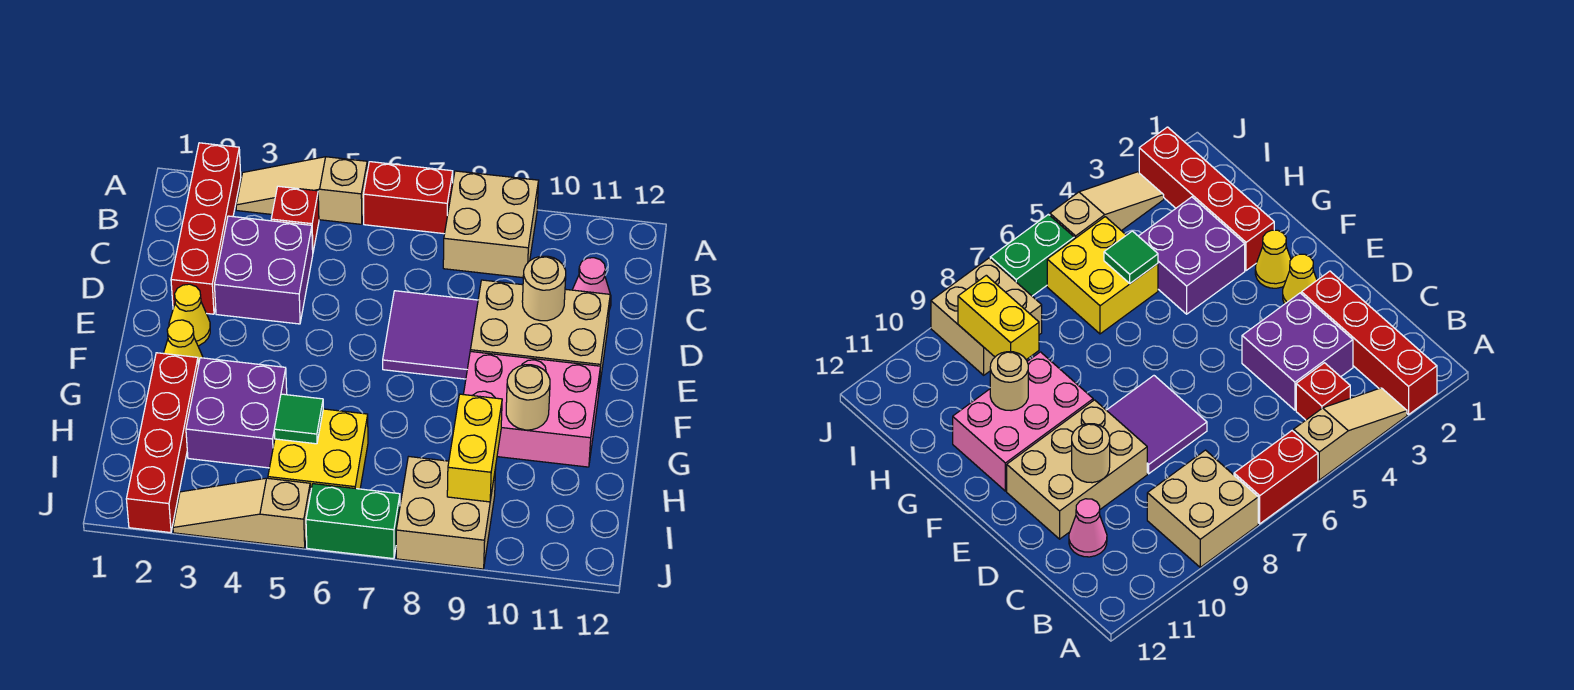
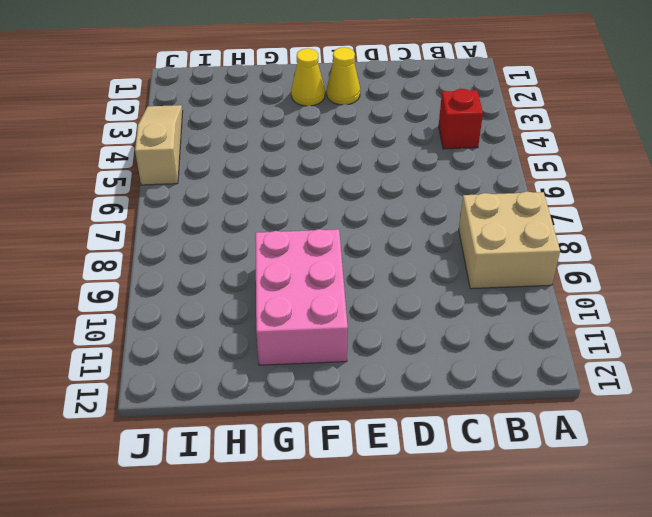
none -> red 1x4 brick [171,143,241,314]
none -> tan 1x3 slope [236,157,367,224]
none -> red 1x2 brick [364,162,453,234]

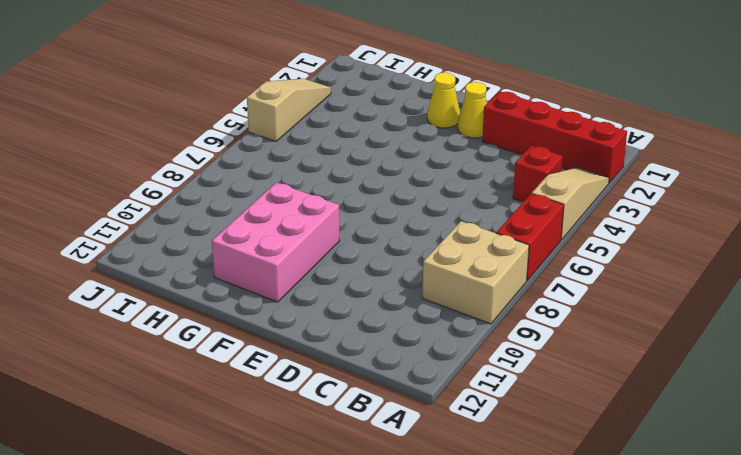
none -> purple 2x2 brick [214,216,313,324]
none -> pink 1x1 cone [573,258,611,310]
none -> purple 2x2 tile [383,291,478,379]

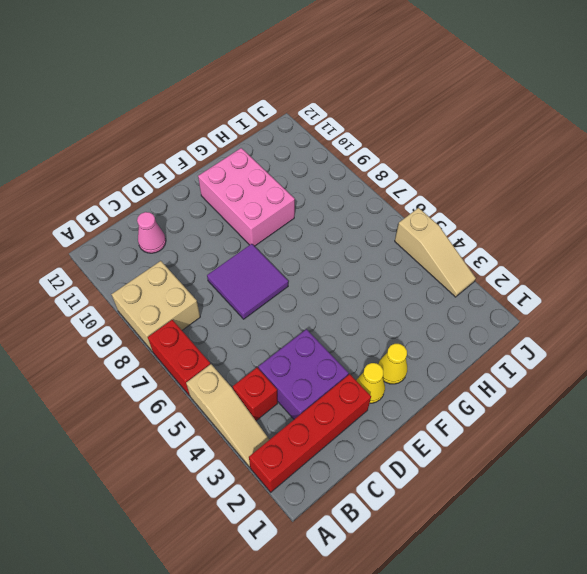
none -> tan 2x3 brick [470,280,610,389]
none -> red 1x4 brick [126,353,198,533]
none -> purple 2x2 brick [186,358,287,468]

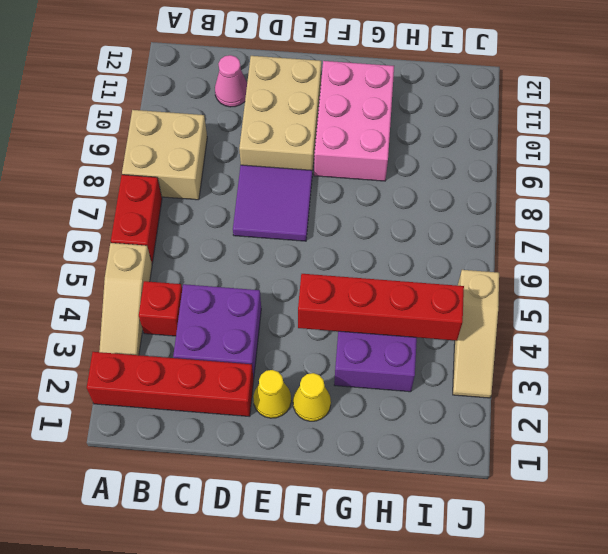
red 1x4 brick [298,274,464,341] -> red 1x4 brick moved to [126,353,198,533]
none -> yellow 2x2 brick [268,409,368,493]
none -> tan 2x2 brick [396,457,496,569]
none -> green 1x2 brick [306,484,400,559]

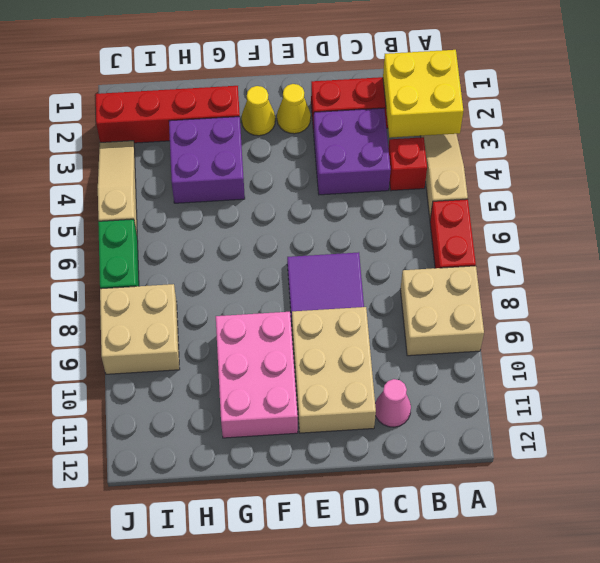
yellow 2x2 brick [383,50,463,138] -> yellow 2x2 brick moved to [268,409,368,493]
none -> tan 1x1 round brick [522,256,566,321]
none -> tan 1x1 round brick [506,365,550,430]
none -> green 1x1 tile [274,394,323,444]

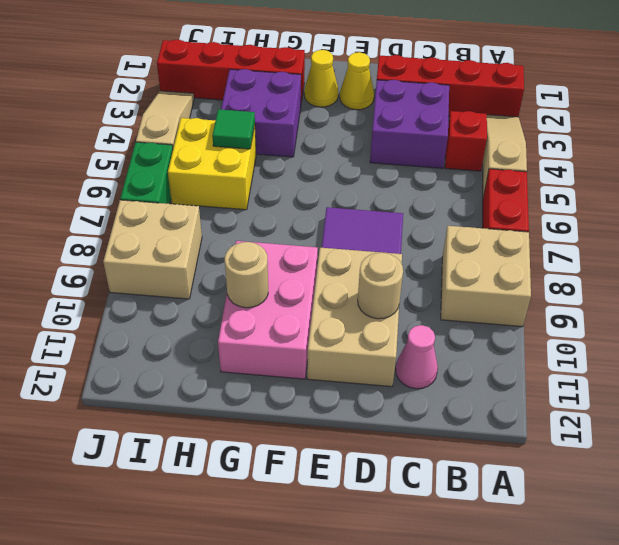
none -> yellow 1x2 brick [447,394,502,502]

